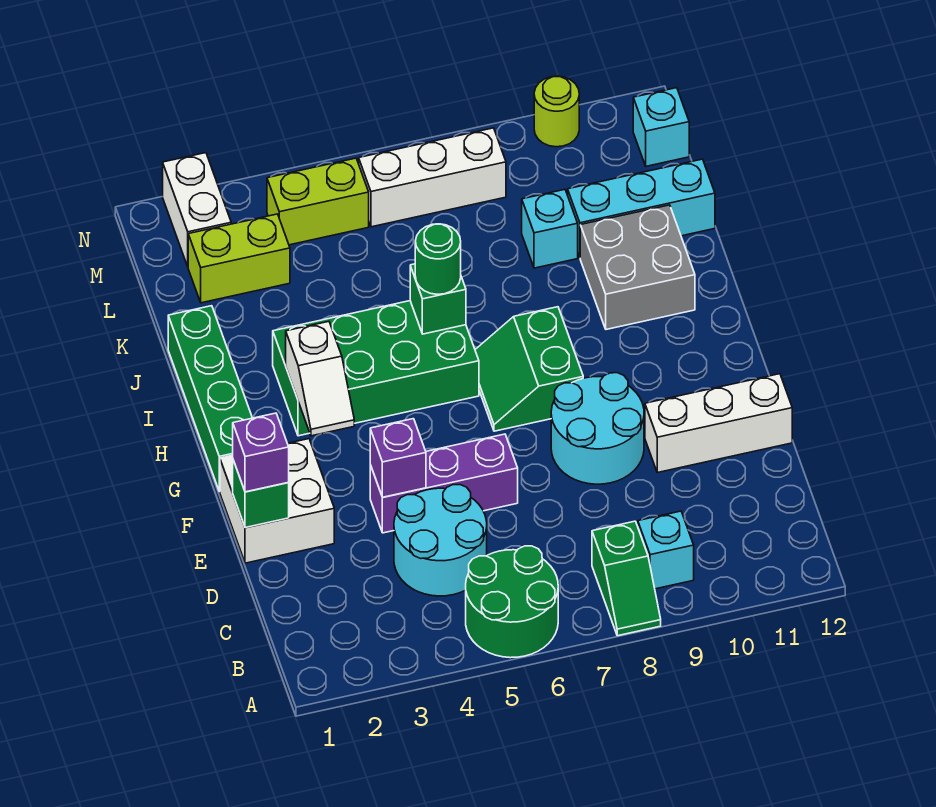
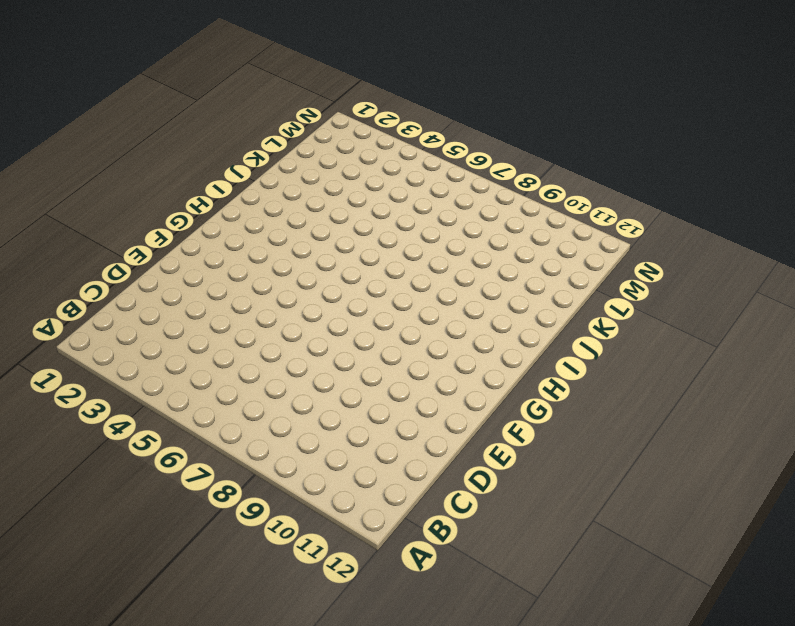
none -> green 2x2 round brick [466,546,558,658]
none -> green 1x2 slope [592,521,661,636]
none -> cyan 1x1 brick [638,511,694,589]

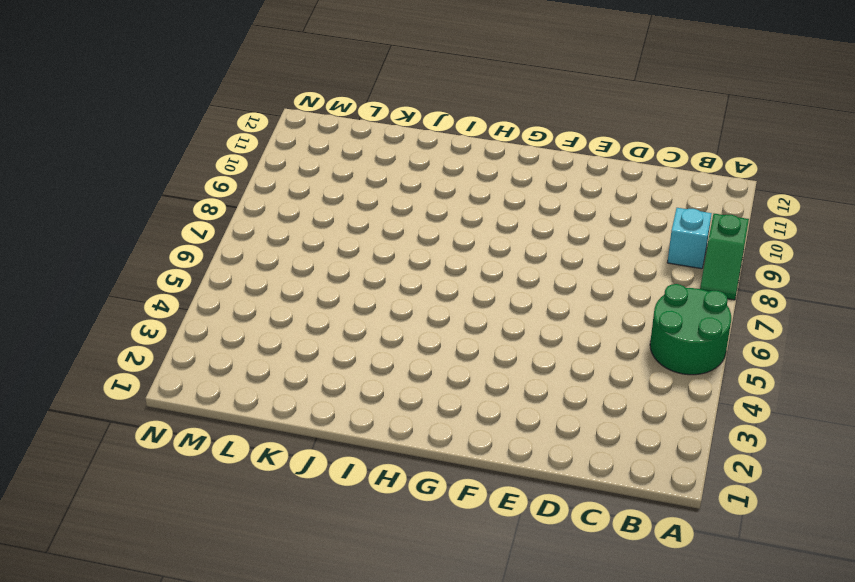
green 1x2 slope [700,214,749,300] -> green 1x2 slope turned to [592,521,661,636]
none -> cyan 2x2 round brick [394,485,487,596]
none -> white 2x2 brick [220,439,334,563]
none -> purple 1x3 brick [370,434,518,533]

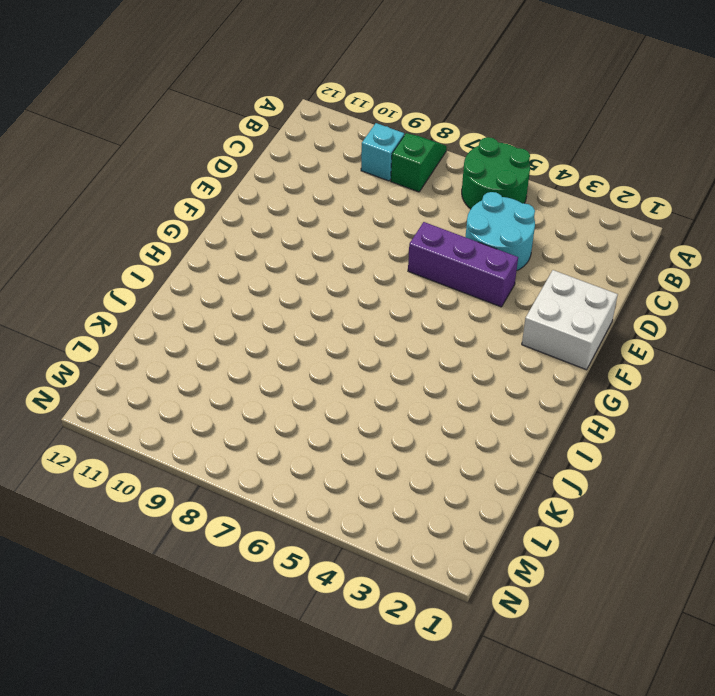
none -> cyan 2x2 round brick [551,373,644,484]
none -> white 1x3 brick [645,374,792,473]
none -> green 1x4 brick [168,306,252,492]

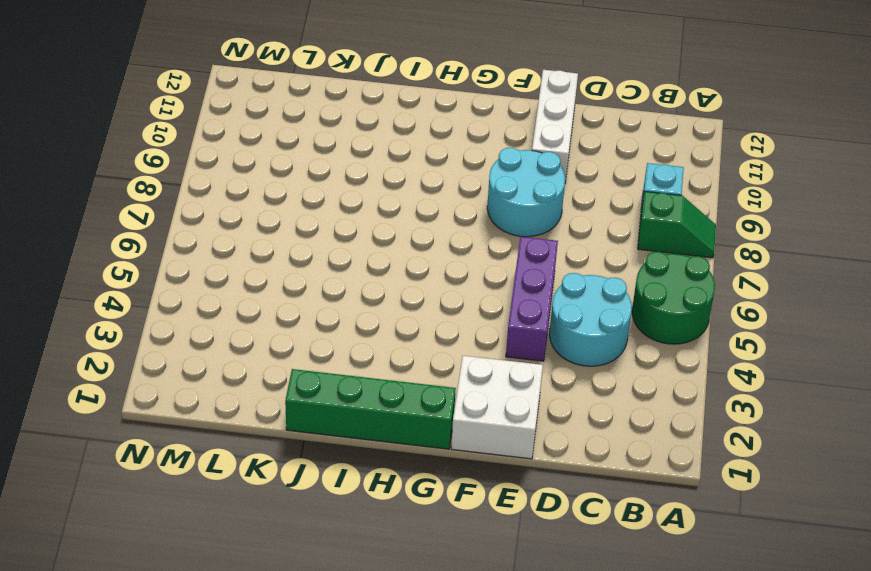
none -> green 2x2 slope [475,307,583,431]
none -> green 2x4 brick [273,301,479,436]
none -> grey 2x2 brick [580,205,695,329]

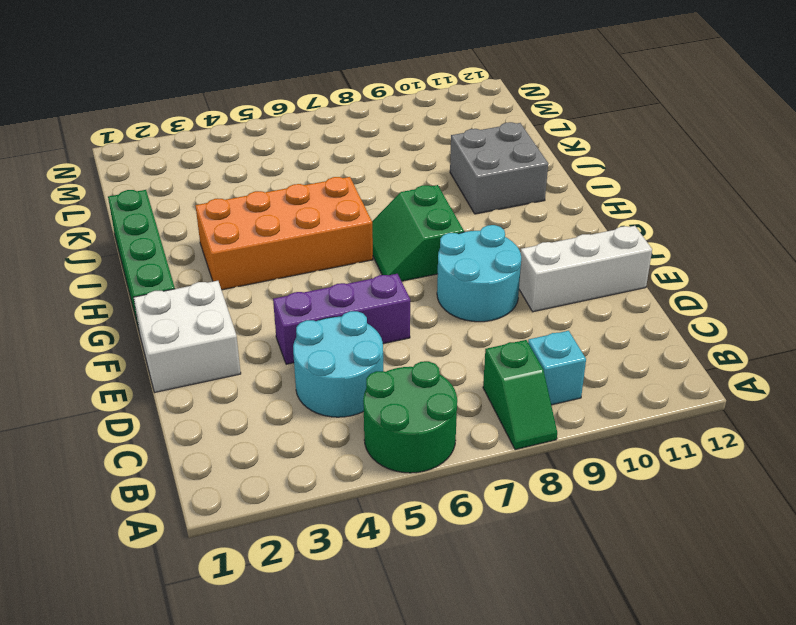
orange 2x4 brick [195,177,373,290] -> green 2x4 brick [273,301,479,436]
none -> cyan 1x1 brick [522,190,578,268]
none -> cyan 1x3 brick [568,159,715,257]
none -> lime 1x2 brick [188,214,290,303]

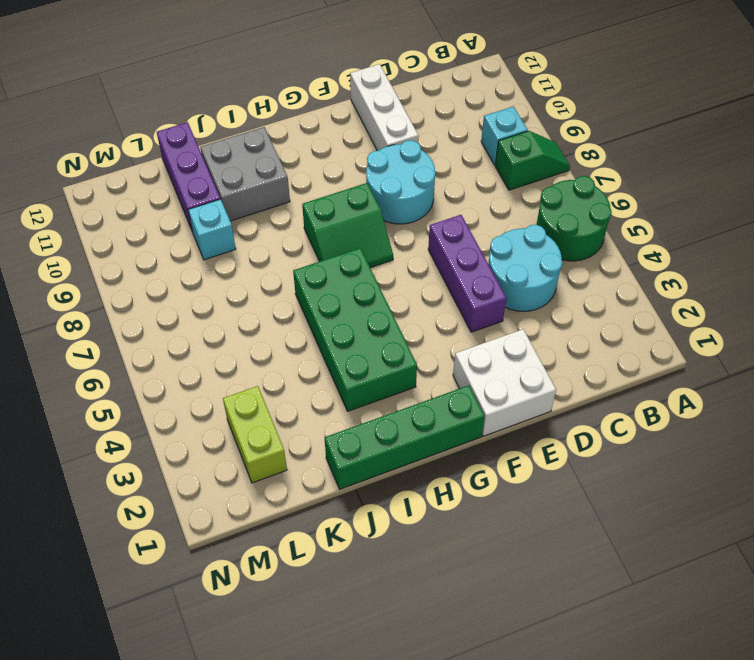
purple 1x3 brick [157,122,220,230] -> cyan 1x3 brick [568,159,715,257]
none -> white 1x2 brick [163,153,231,266]
none -> lime 1x2 brick [267,158,369,245]
none -> white 1x3 brick [359,128,506,227]

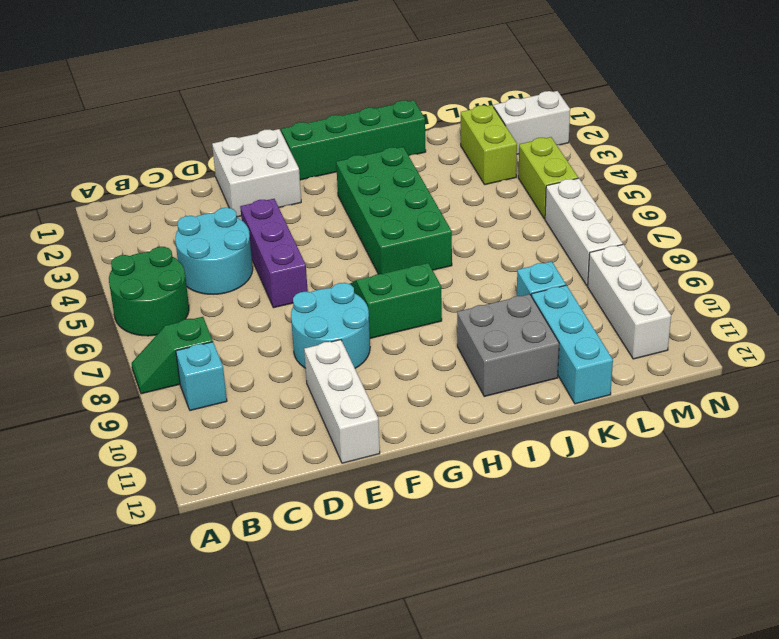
white 1x3 brick [588,244,671,359] -> none
none -> cyan 1x1 brick [633,88,689,166]
none -> lime 1x1 round brick [534,76,579,147]
none -> green 1x1 brick [233,460,289,528]

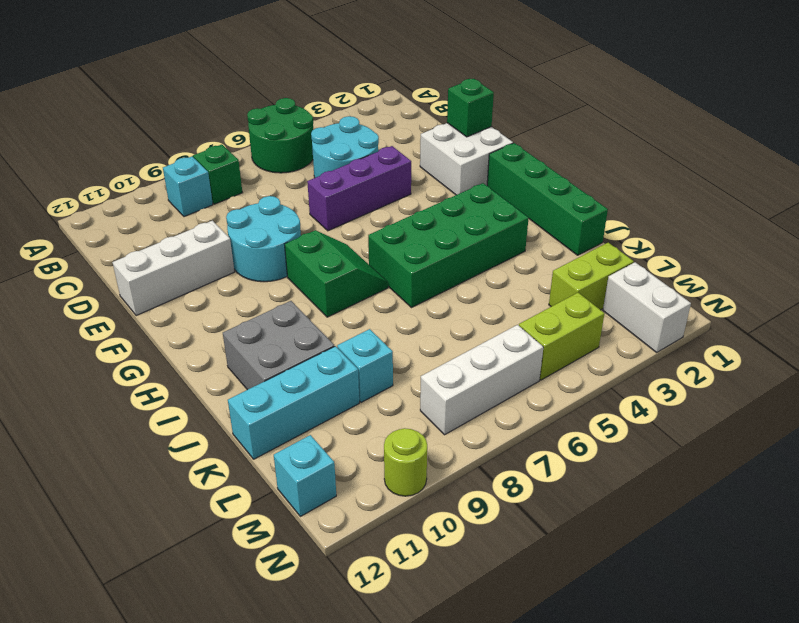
none -> purple 1x1 brick [370,419,426,497]
none -> white 1x2 slope [286,321,354,436]
none -> green 1x1 brick [410,264,466,334]

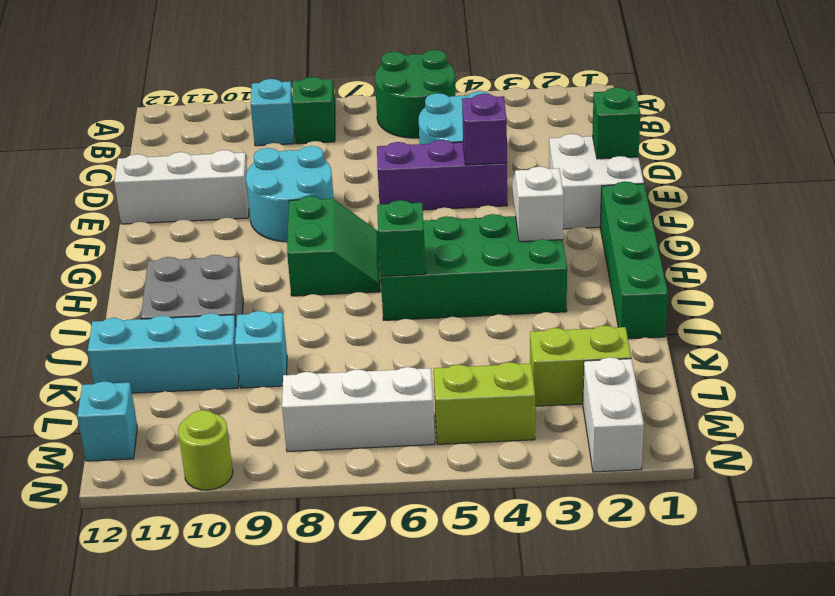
none -> purple 1x1 brick [233,413,289,492]
none -> green 1x1 round brick [415,224,461,294]

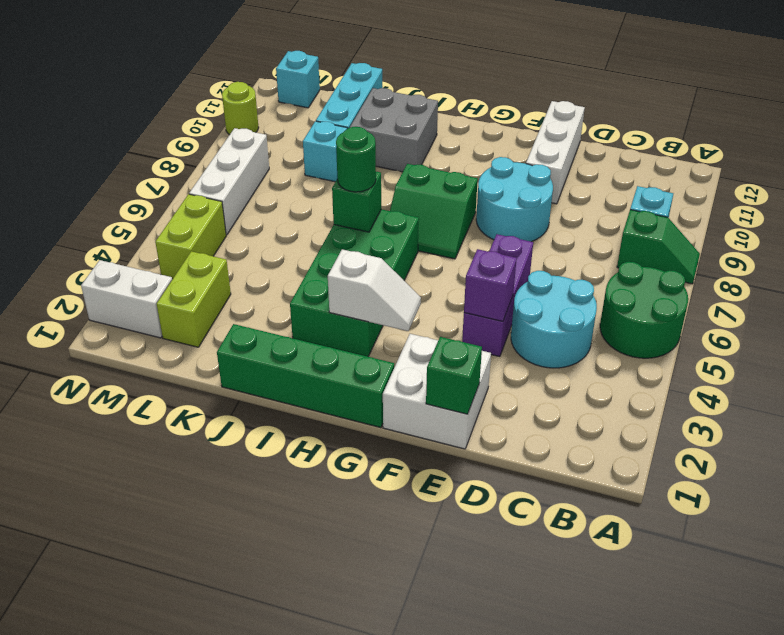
none -> purple 1x1 brick [233,413,289,492]

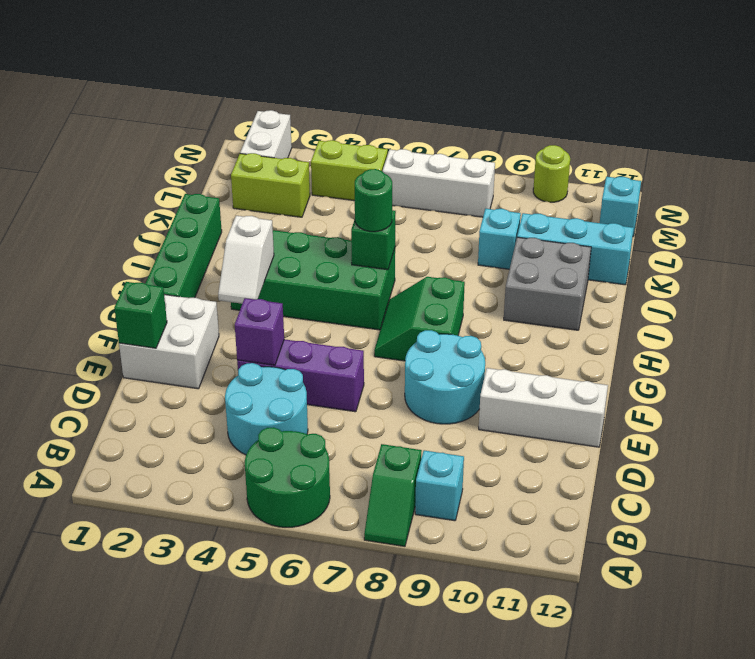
none -> purple 1x1 brick [233,413,289,492]

